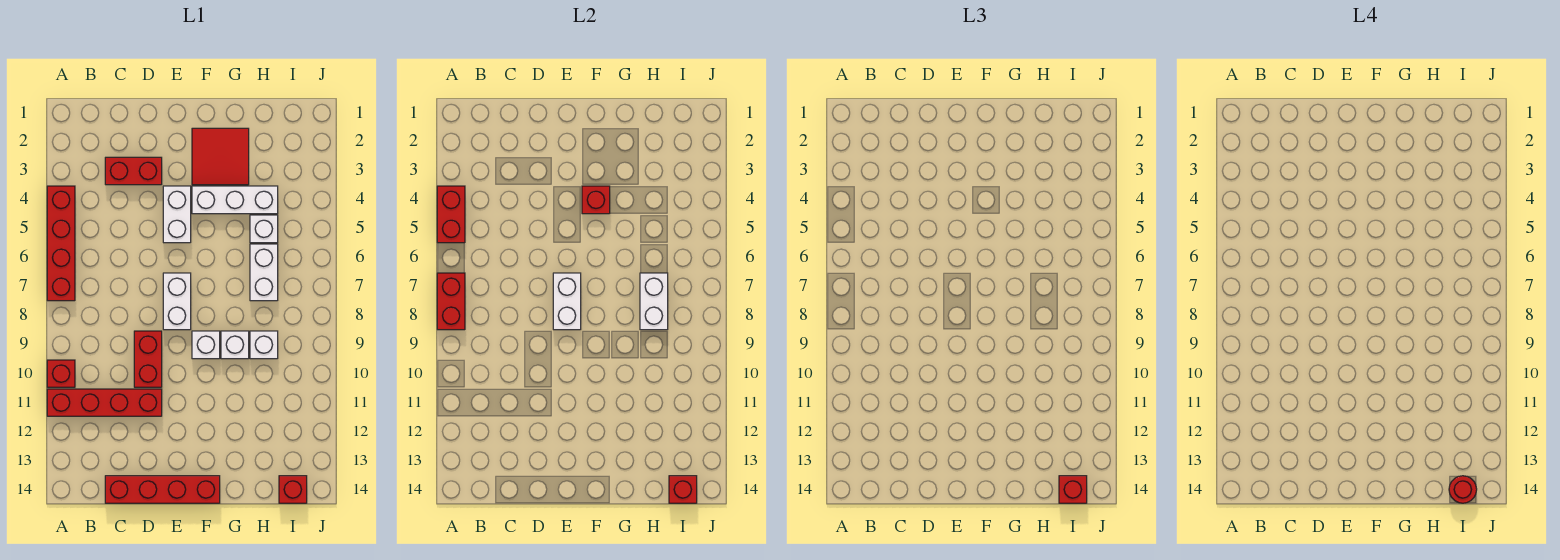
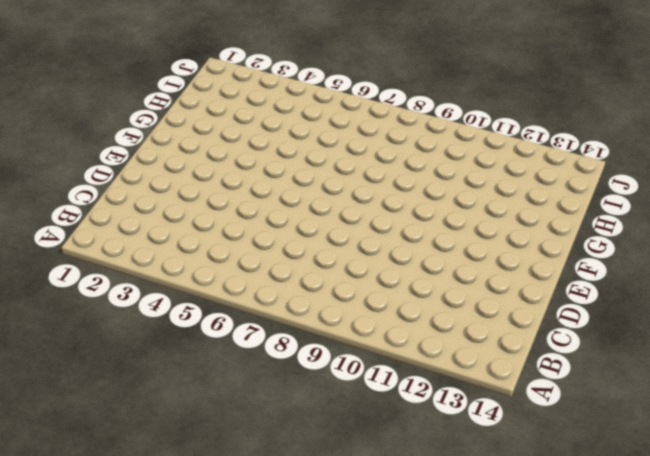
none -> red 1x4 brick [47,186,75,301]
none -> red 1x1 brick [47,360,75,387]
none -> red 1x4 brick [47,389,162,416]

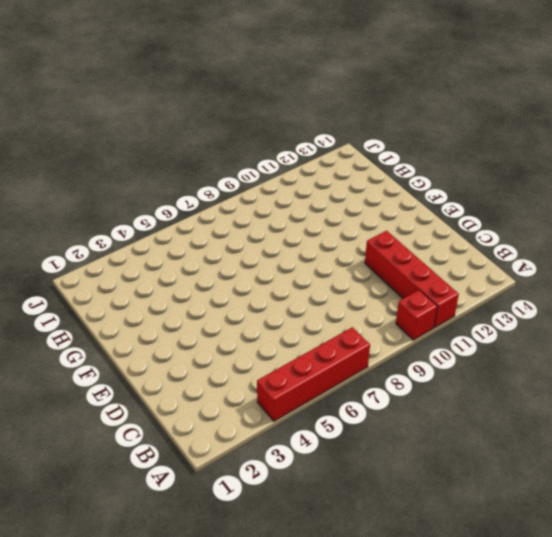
none -> red 1x2 brick [105,157,162,185]
none -> red 1x4 brick [105,476,220,503]
none -> red 1x2 brick [134,331,162,387]

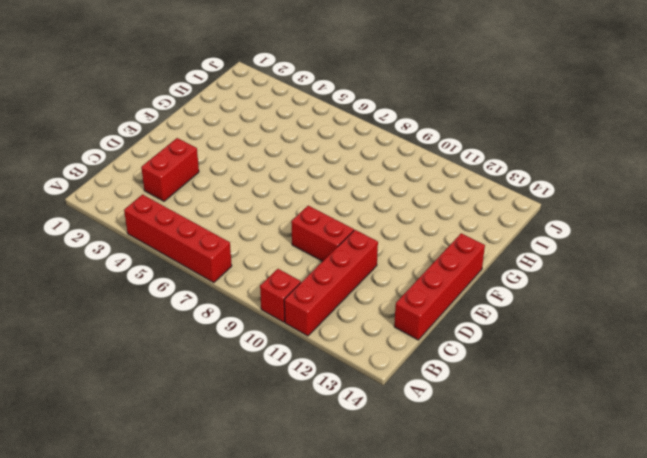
none -> white 1x2 brick [163,186,191,243]
none -> white 1x2 brick [163,273,191,330]
none -> red 2x2 tile [192,128,249,185]

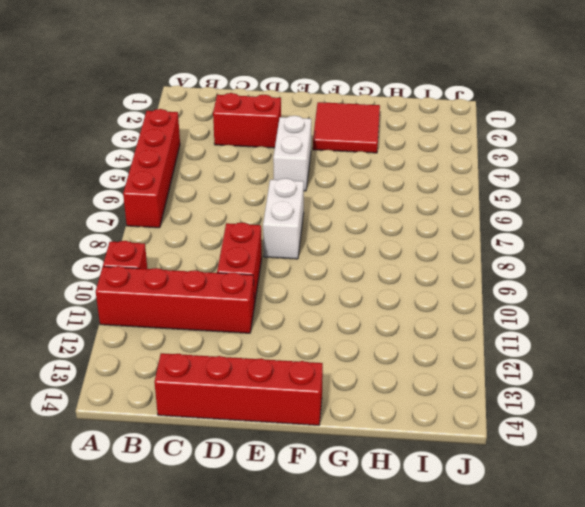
none -> white 1x3 brick [192,186,278,214]
none -> white 1x1 brick [192,331,220,359]
none -> white 1x1 brick [221,331,249,359]

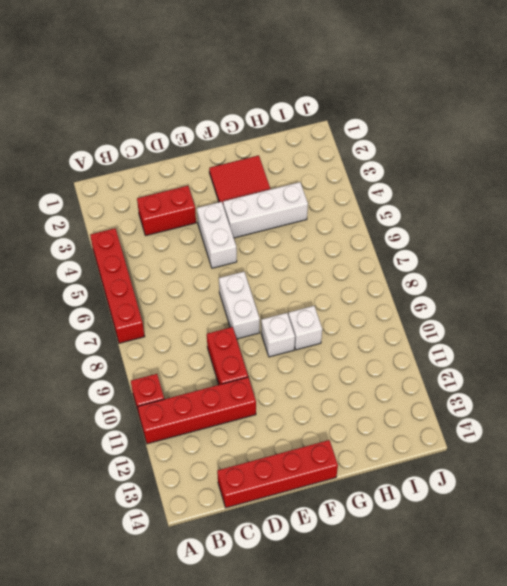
none -> white 1x1 brick [250,215,278,243]
none -> white 1x2 brick [250,244,278,301]
none -> white 1x1 brick [250,331,278,359]

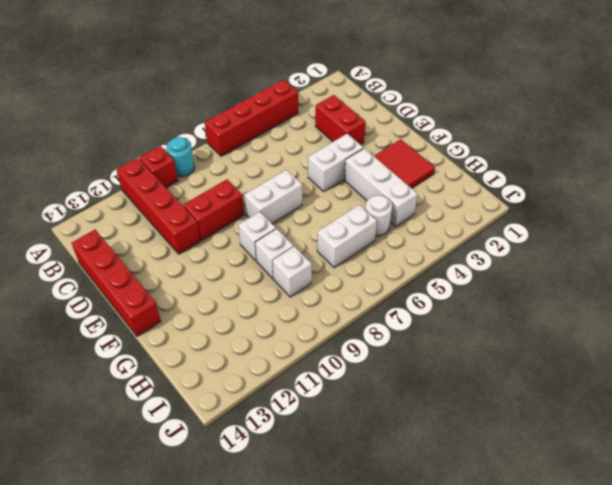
cyan 1x1 round brick [166,137,195,176] -> none
white 1x1 round brick [366,195,392,236] -> white 1x1 brick [250,215,278,243]
none -> red 1x1 brick [279,476,307,503]
none -> red 1x2 brick [437,186,465,243]
none -> red 1x2 brick [437,273,465,330]

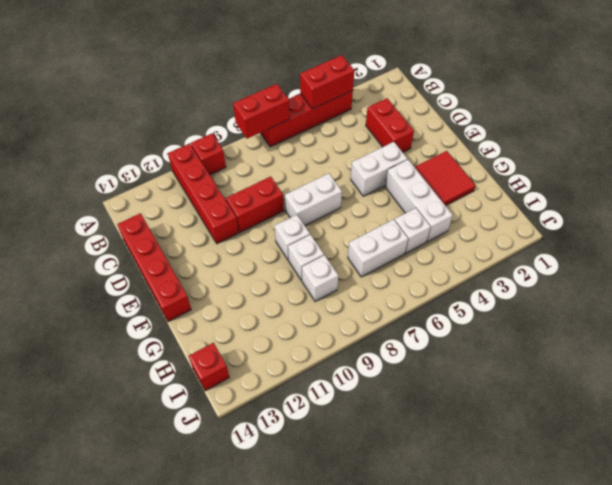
none -> white 1x2 brick [553,273,581,330]
none -> red 1x1 brick [582,186,610,214]
none -> white 1x2 brick [640,273,668,330]

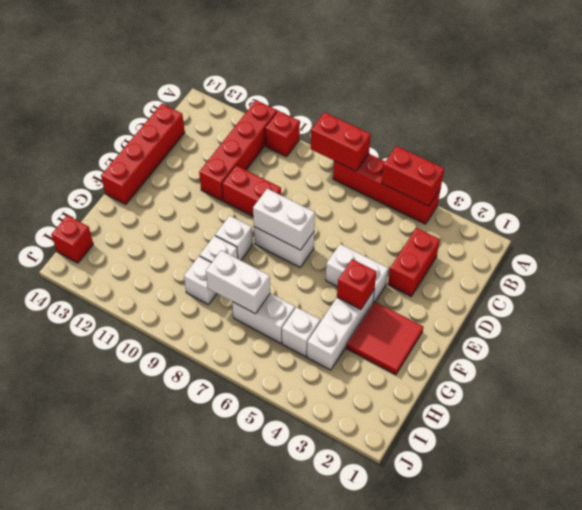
none -> red 1x1 brick [669,476,697,503]
none -> red 1x1 brick [1059,476,1087,503]
none -> red 1x1 round brick [1449,476,1477,503]

